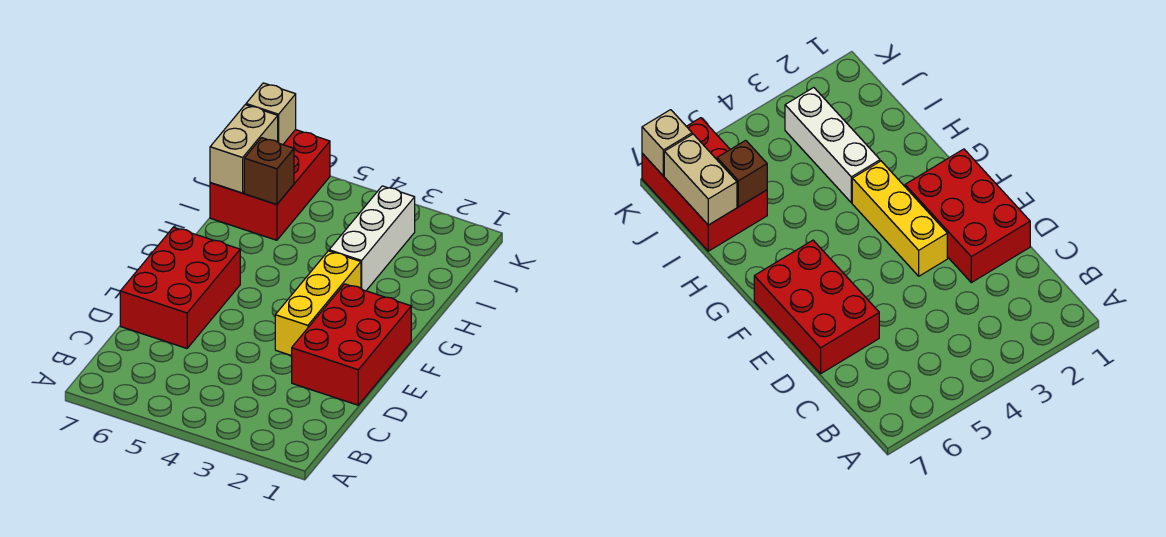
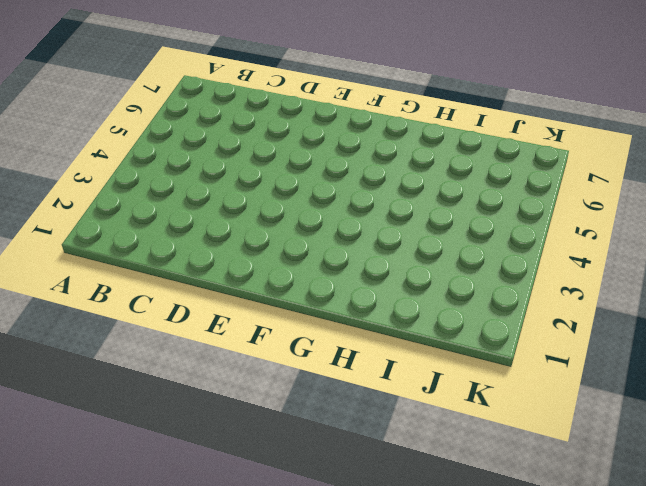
none -> red 2x3 brick [292,284,411,405]
none -> red 2x3 brick [120,227,240,348]

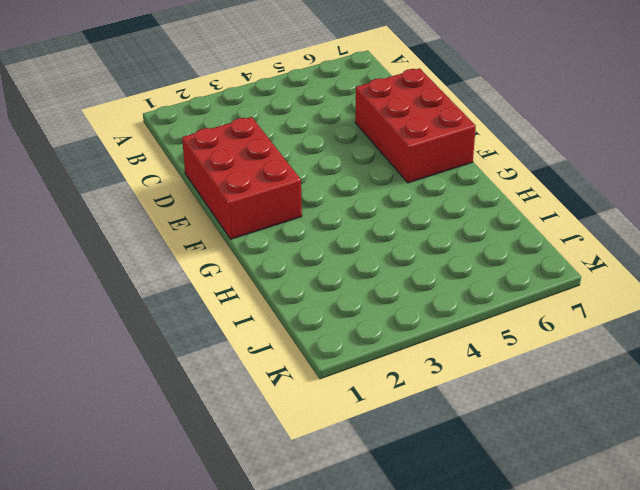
none -> yellow 1x3 brick [275,251,361,356]
none -> white 1x3 brick [329,186,415,291]

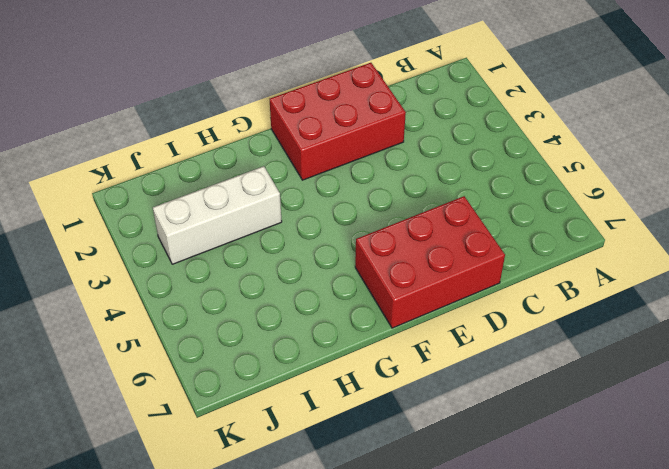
none -> yellow 1x3 brick [275,251,361,356]
none -> red 2x3 brick [210,130,330,240]

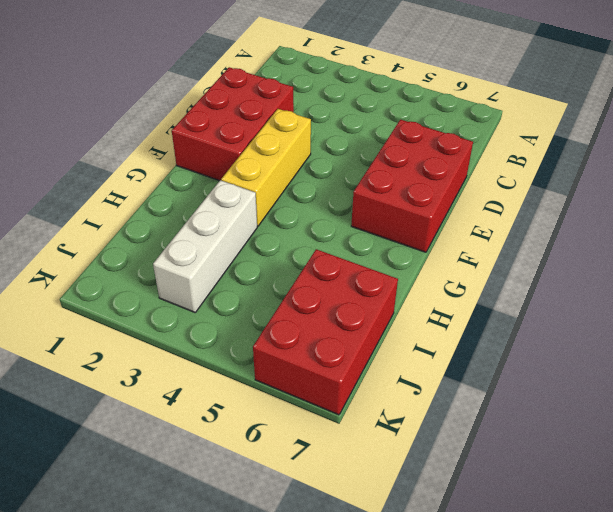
none -> brown 1x1 brick [244,138,294,204]
none -> tan 1x2 brick [210,105,278,193]

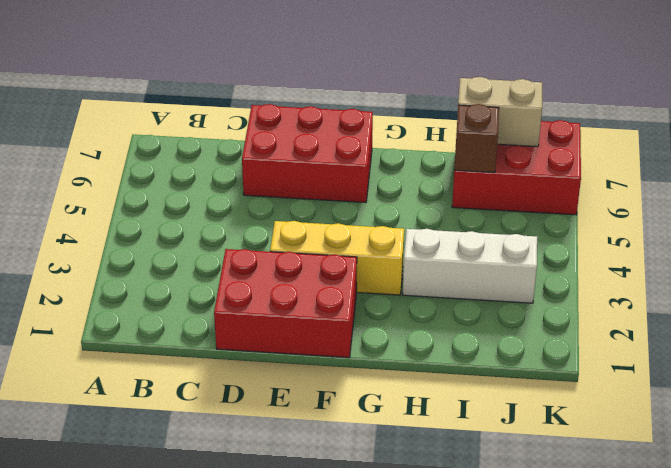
none -> tan 1x1 brick [246,83,296,145]

